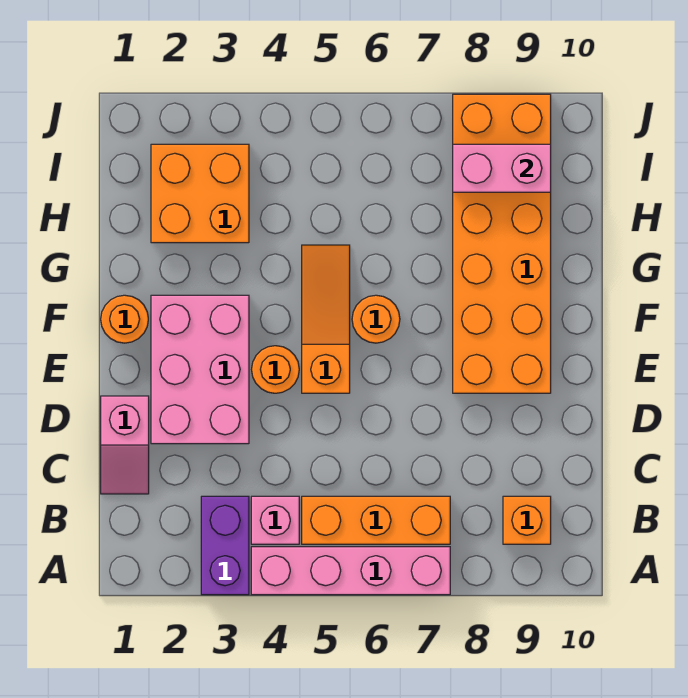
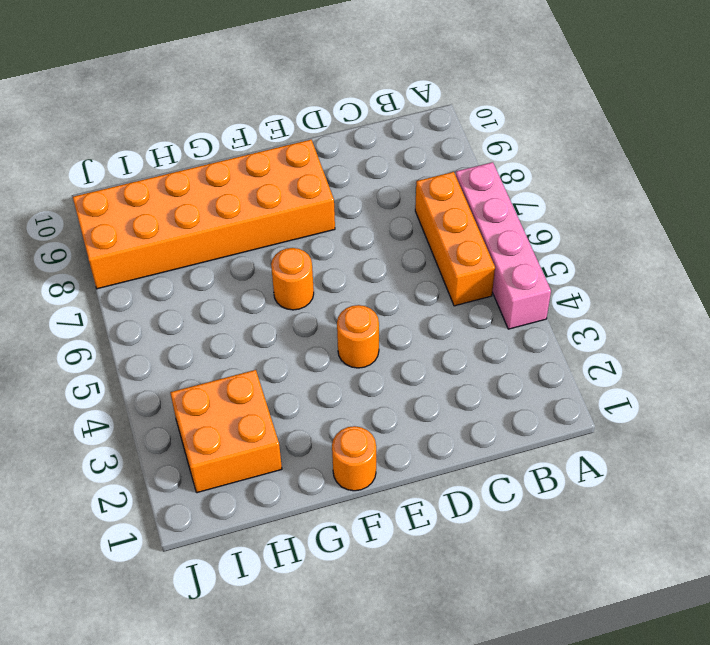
none -> purple 1x2 brick [201,496,249,595]
none -> pink 1x1 brick [251,496,299,544]
none -> orange 1x1 brick [503,496,551,544]

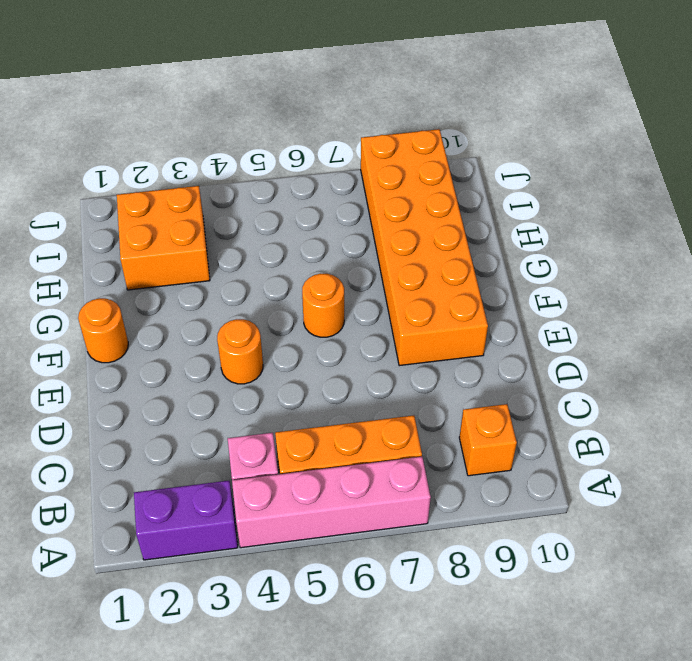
purple 1x2 brick [134,481,238,560] -> purple 1x2 brick turned to [201,496,249,595]
none -> pink 1x2 slope [101,396,149,494]
none -> pink 2x3 brick [151,295,249,444]
none -> orange 1x3 slope [302,245,350,393]

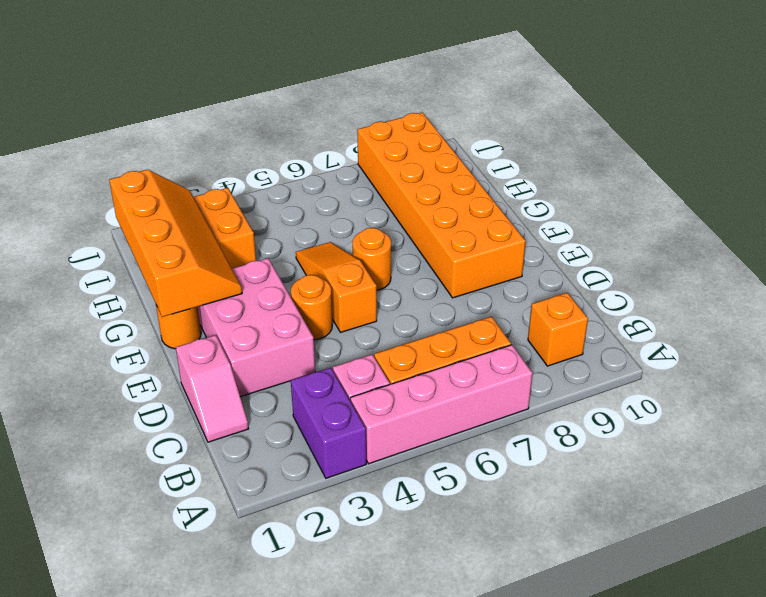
orange 2x4 slope [109,170,242,317] -> none
none -> pink 1x2 brick [453,144,551,192]

